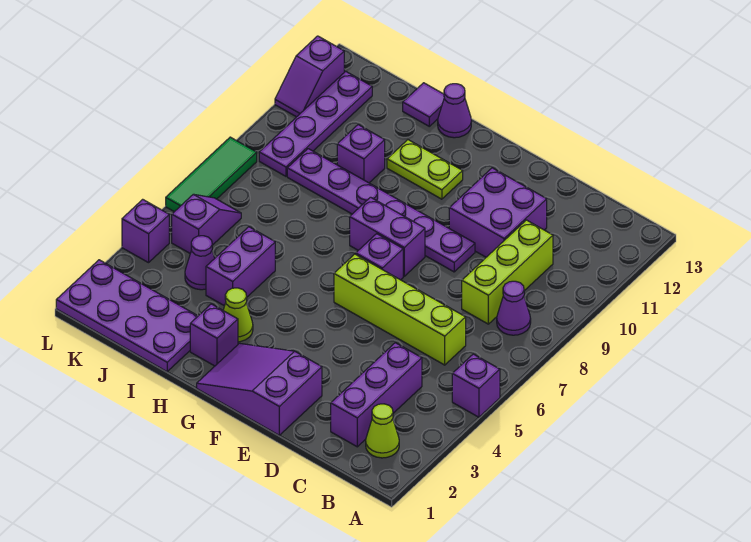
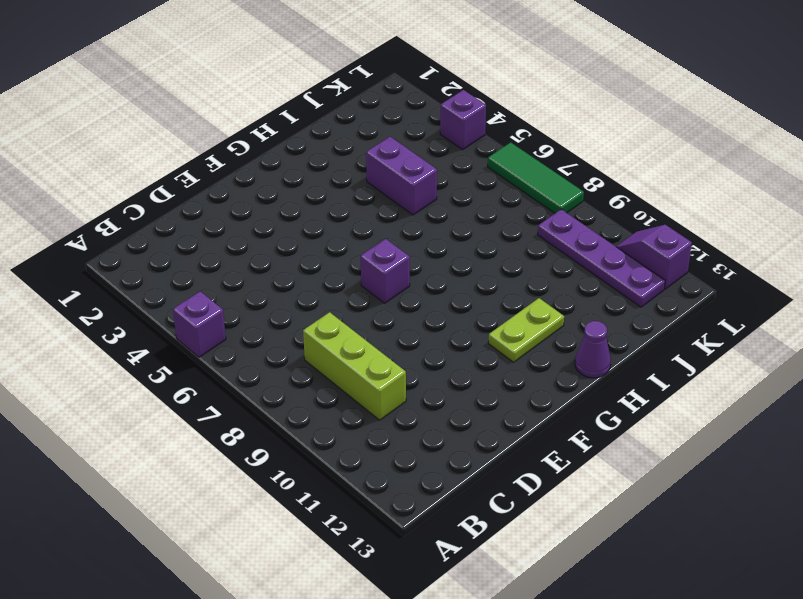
none -> lime 1x1 cone [366,404,399,458]
none -> purple 1x1 cone [497,281,531,335]
none -> purple 1x3 brick [331,343,422,447]

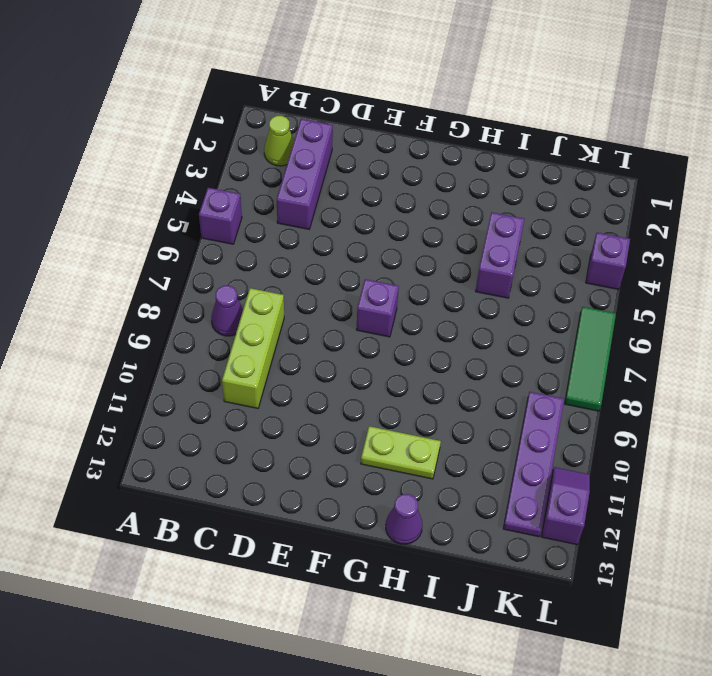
none -> lime 1x4 brick [334,254,466,365]
none -> purple 2x2 brick [449,168,547,257]
none -> purple 2x3 slope [197,343,322,435]

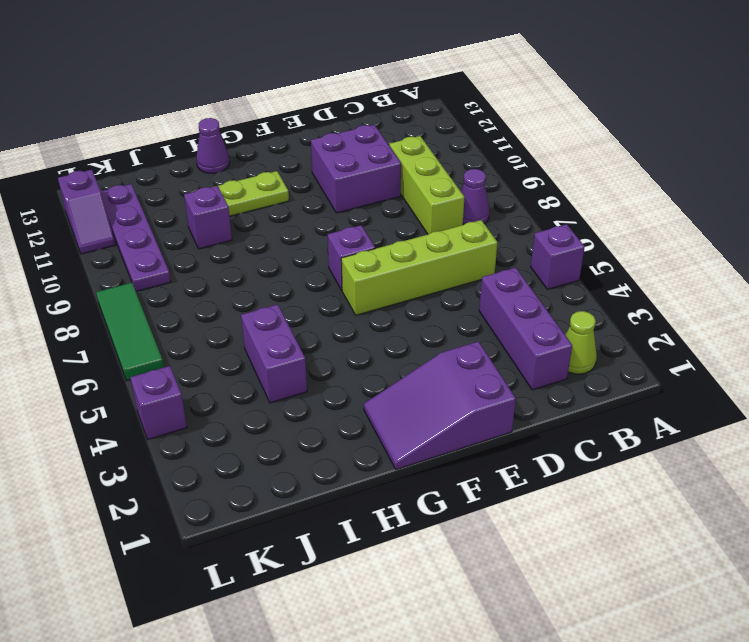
none -> purple 1x6 plate [287,149,475,272]
none -> purple 1x2 brick [350,197,425,276]
none -> purple 1x1 brick [190,304,238,366]

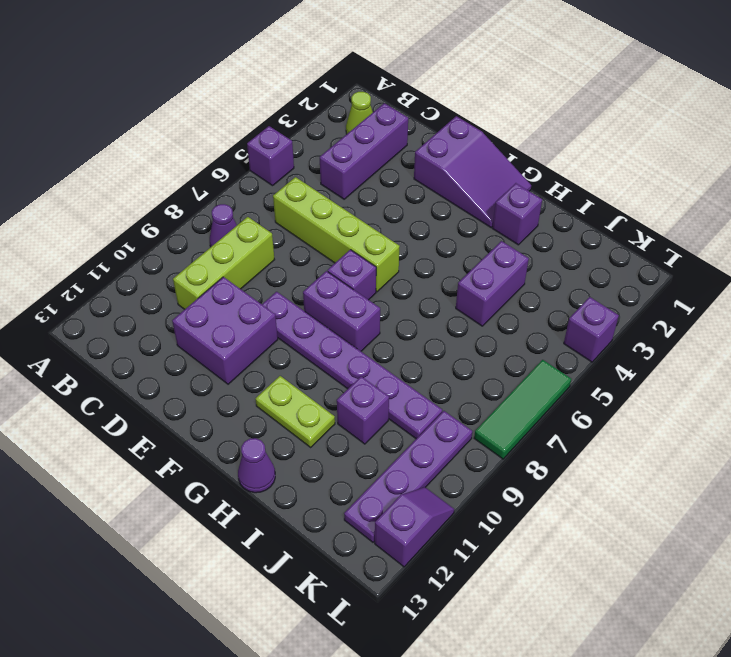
none -> lime 1x1 cone [223,288,253,342]
none -> purple 2x4 plate [56,260,198,372]
none -> purple 1x1 tile [403,83,444,126]

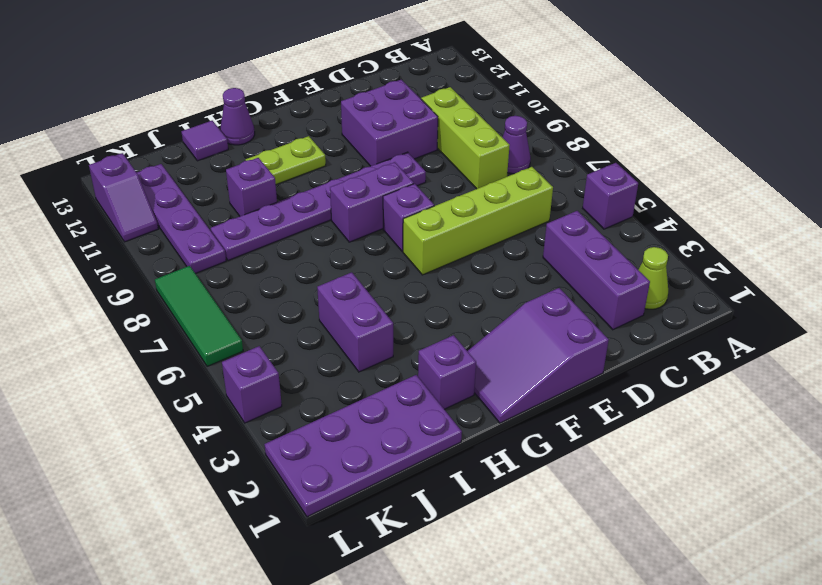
none -> lime 1x1 cone [223,288,253,342]
none -> purple 1x1 cone [185,236,215,290]
none -> purple 1x2 slope [172,194,241,253]

